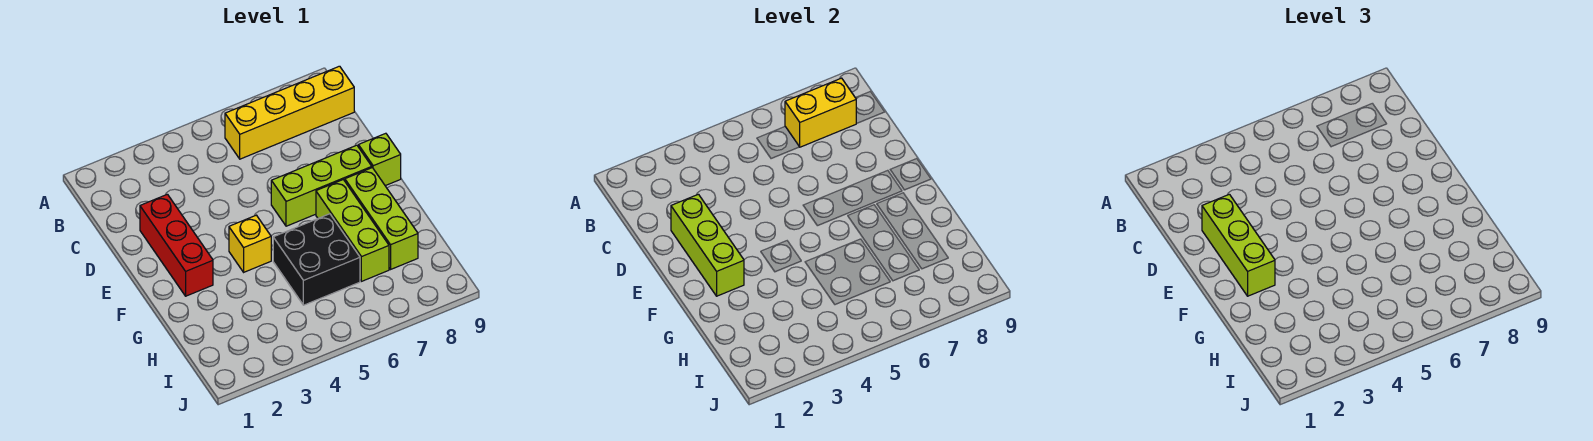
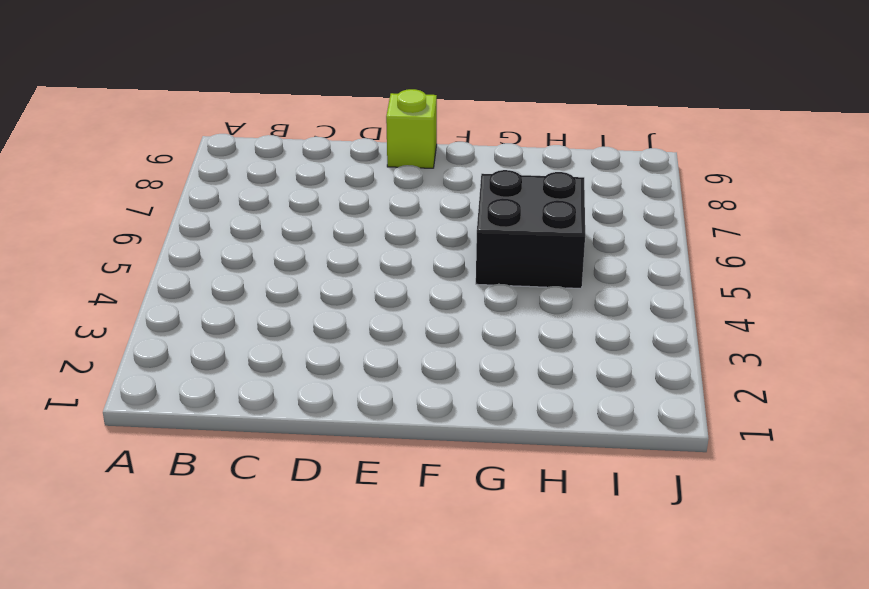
none -> yellow 1x4 brick [225,66,354,159]
none -> red 1x3 brick [140,194,213,296]

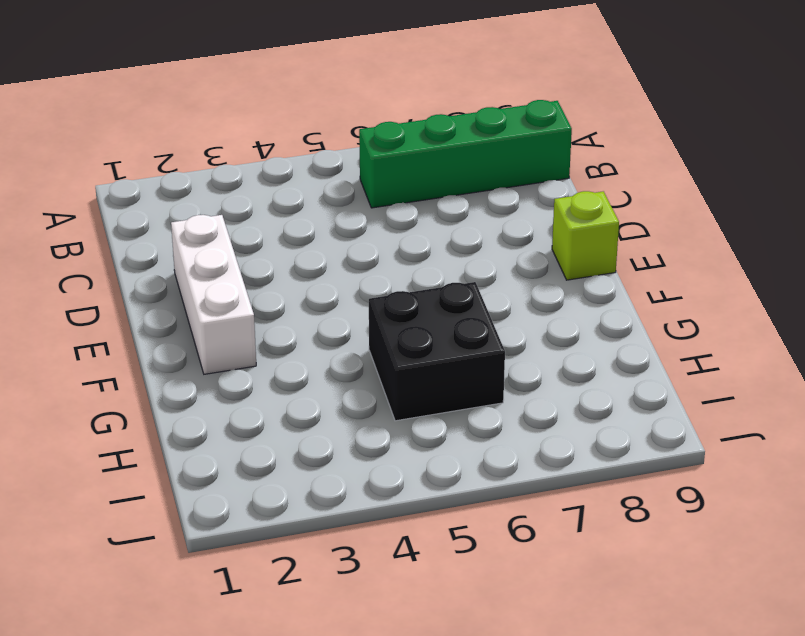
green 1x4 brick [359,100,572,208] -> yellow 1x4 brick [225,66,354,159]
white 1x3 brick [171,215,256,374] -> red 1x3 brick [140,194,213,296]
none -> lime 1x3 brick [271,145,372,226]
none -> yellow 1x1 brick [229,215,271,272]

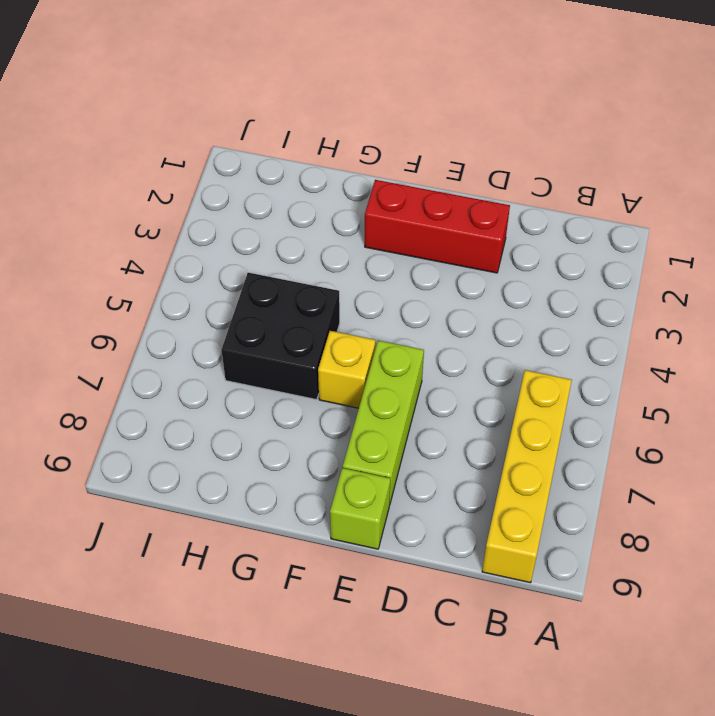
yellow 1x1 brick [318,331,376,408] -> yellow 1x1 brick moved to [229,215,271,272]
none -> lime 1x3 brick [316,180,389,281]
none -> lime 1x3 brick [345,168,418,269]

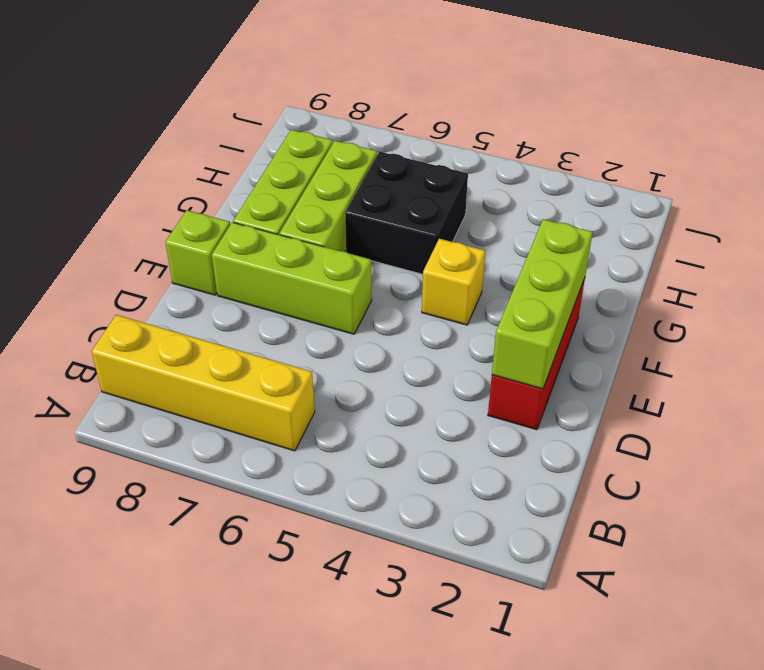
none -> yellow 1x2 brick [785,78,856,147]
none -> lime 1x3 brick [1202,194,1275,296]

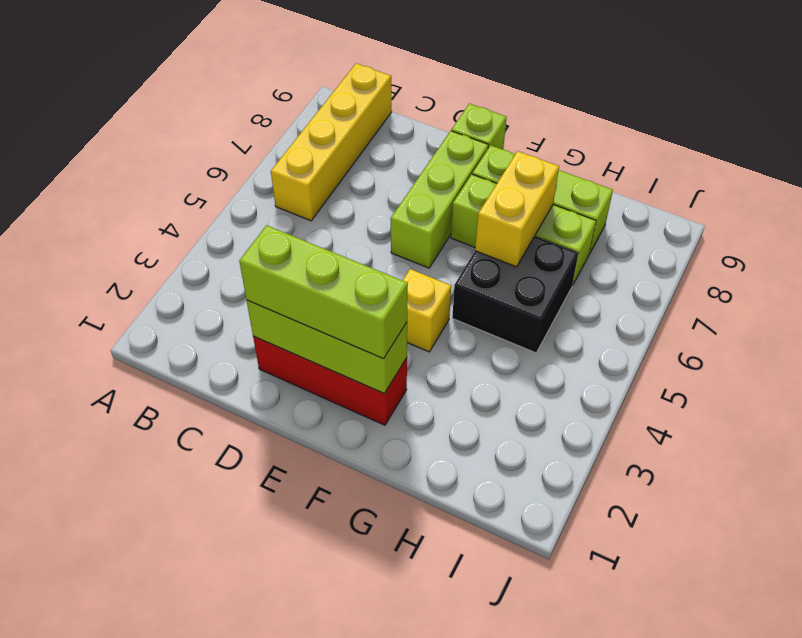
yellow 1x2 brick [475,151,559,267] -> yellow 1x2 brick moved to [785,78,856,147]

